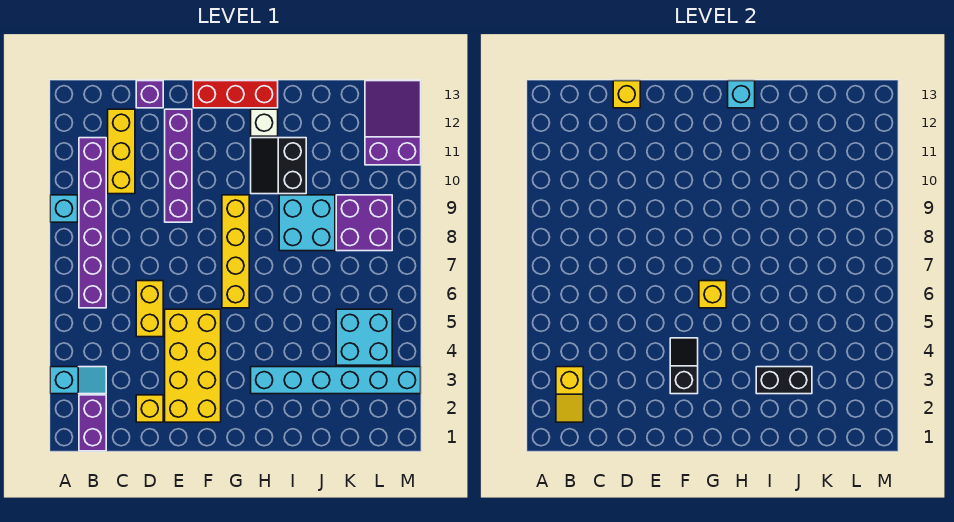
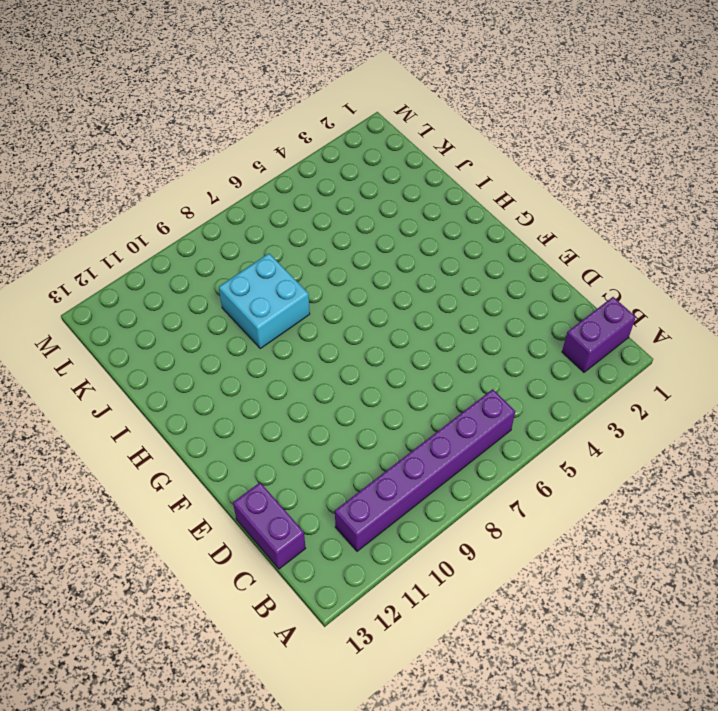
purple 1x2 brick [233,483,306,569] -> purple 1x1 brick [136,81,163,108]
none -> cyan 1x2 slope [50,367,106,394]
none -> cyan 1x1 brick [50,195,78,222]
none -> yellow 1x3 brick [108,109,135,194]

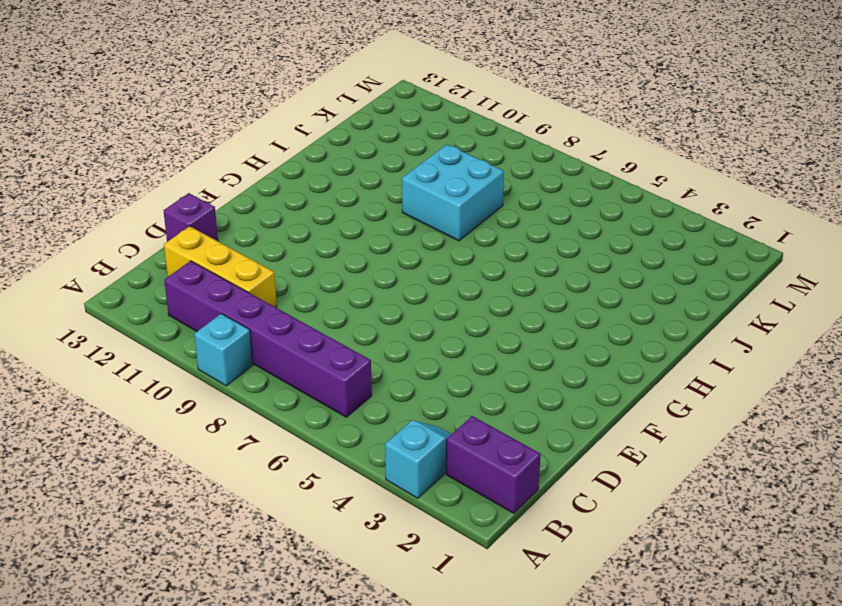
none -> yellow 1x1 brick [136,395,163,422]
none -> yellow 1x2 brick [136,281,163,337]
none -> yellow 2x4 brick [165,309,221,422]

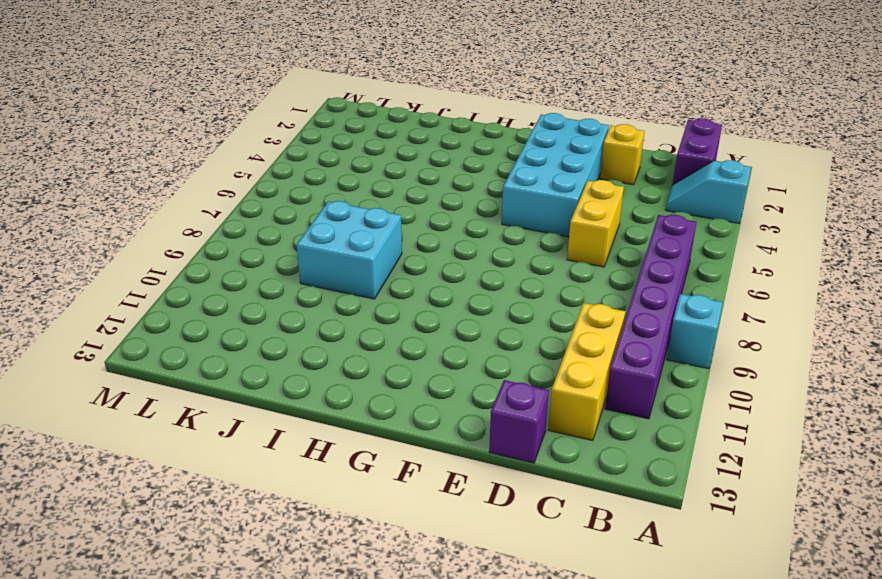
cyan 2x4 brick [502,113,609,237] -> yellow 2x4 brick [165,309,221,422]
none -> purple 1x4 brick [165,109,192,222]
none -> red 1x3 brick [193,81,278,108]
none -> yellow 1x4 brick [222,195,249,308]

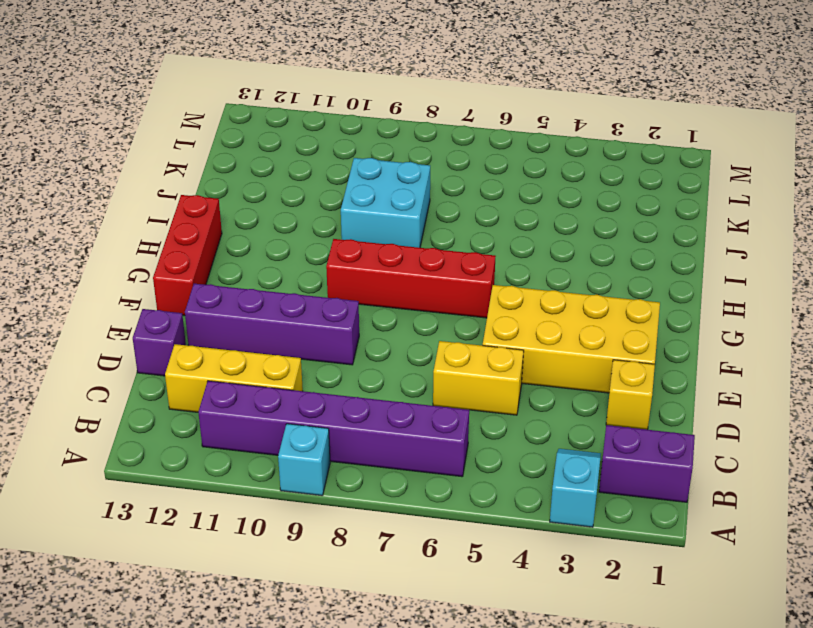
red 1x4 brick [326,239,496,318] -> yellow 1x4 brick [222,195,249,308]
none -> cyan 1x6 brick [251,367,421,394]
none -> black 2x2 slope [251,138,306,194]
none -> white 1x1 brick [251,109,278,136]

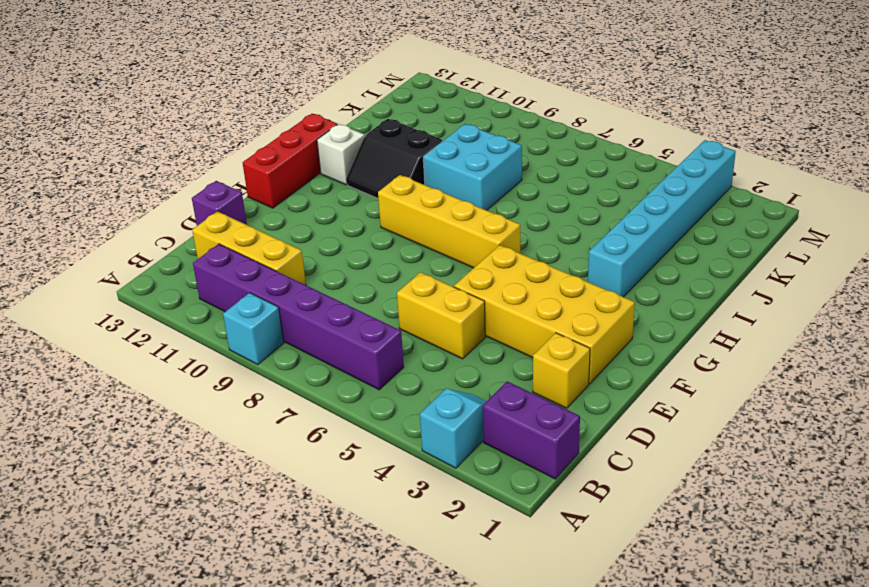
none -> purple 1x4 brick [165,109,192,222]
none -> cyan 2x2 brick [336,309,392,365]
none -> purple 2x2 brick [336,195,392,251]

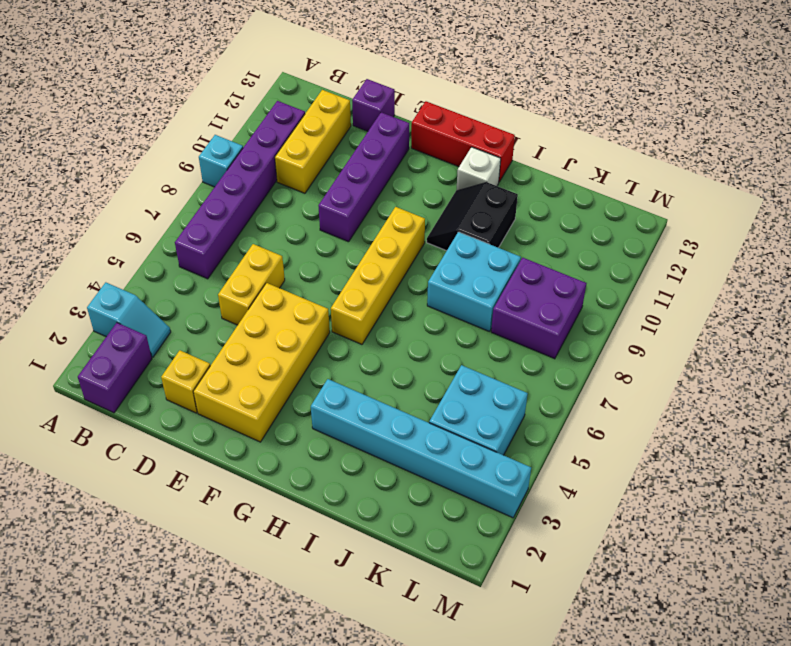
none -> purple 2x3 slope [365,81,421,165]
none -> yellow 1x2 slope [556,367,583,422]
none -> yellow 1x1 brick [613,81,640,108]

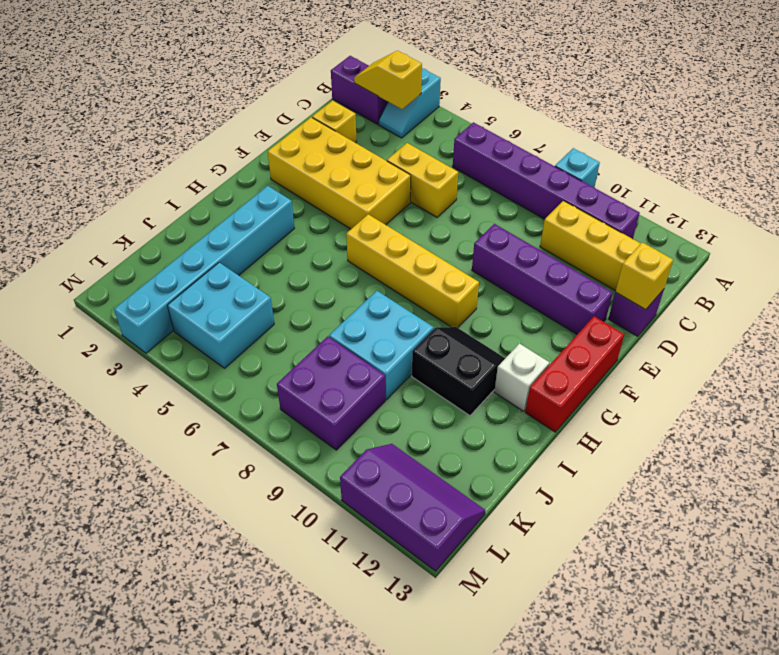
purple 2x3 slope [340,444,486,571] -> purple 2x3 slope turned to [365,81,421,165]
none -> black 1x2 slope [670,338,698,394]
none -> yellow 1x1 brick [699,281,726,308]
none -> cyan 1x1 brick [728,81,755,108]

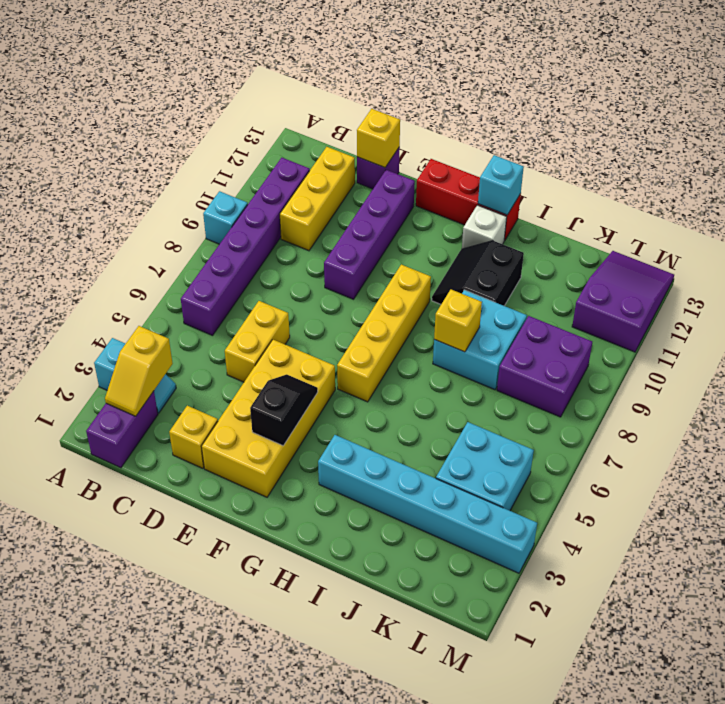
yellow 1x1 brick [434,290,482,352] -> yellow 1x1 brick moved to [699,281,726,308]
none -> black 1x2 brick [756,367,812,394]

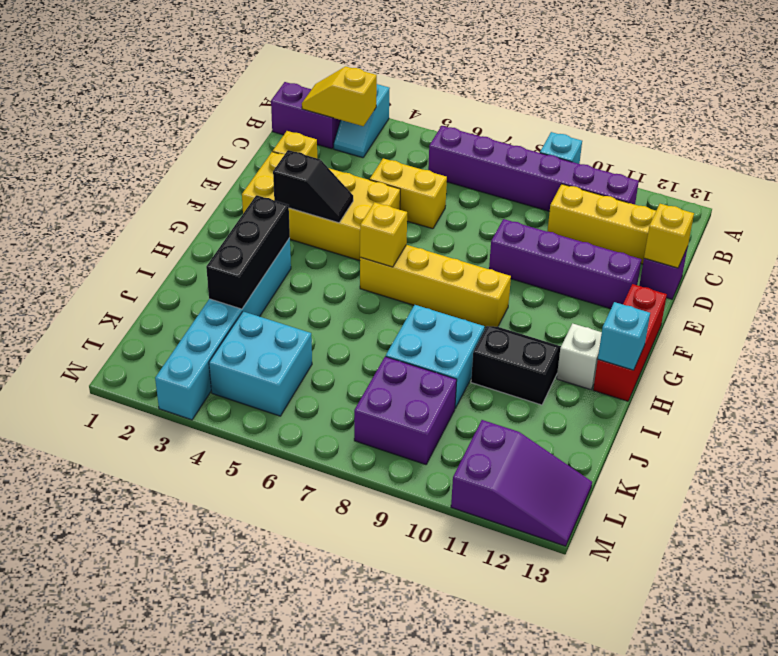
black 1x3 brick [206,195,290,309] -> black 1x2 brick [756,367,812,394]

